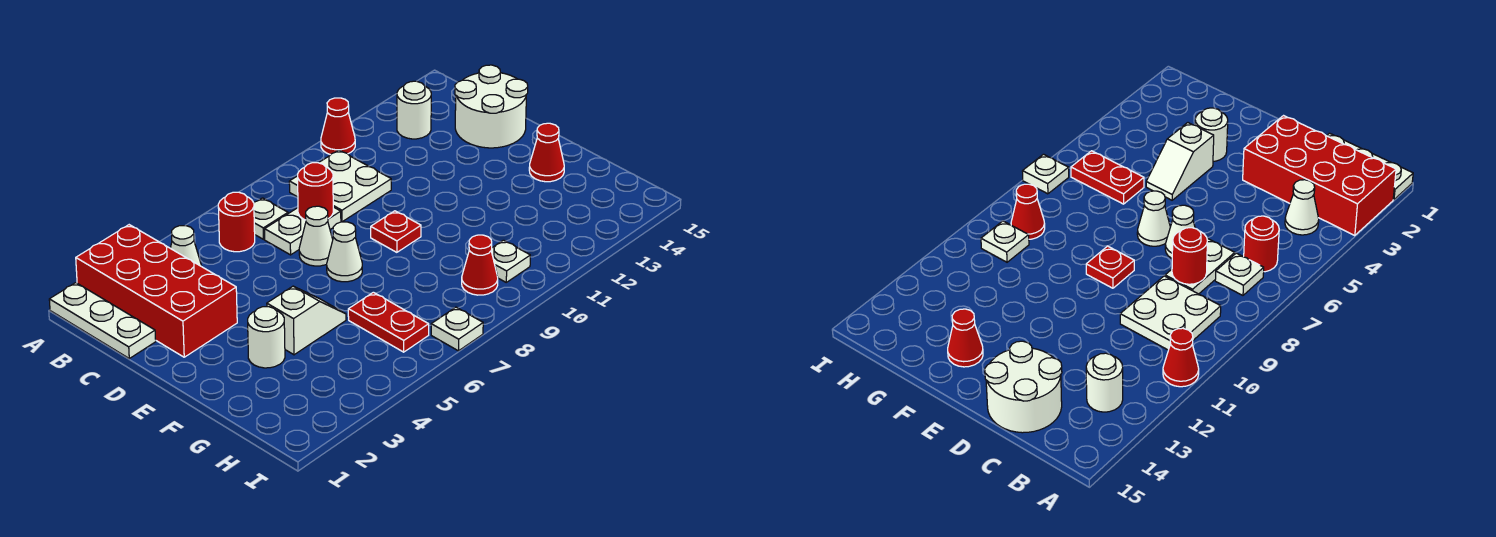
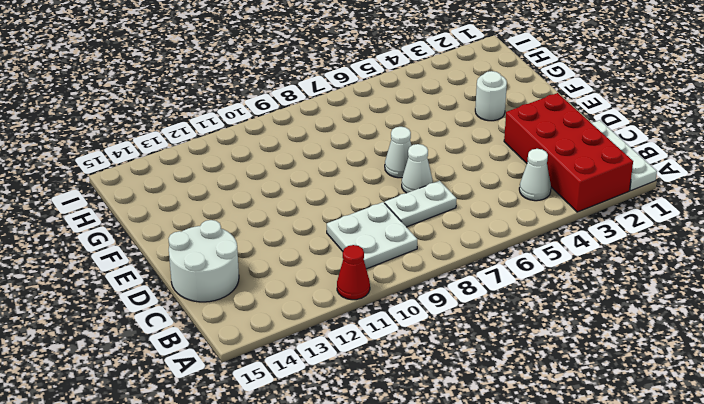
none -> red 1x1 round brick [218,192,255,252]
none -> white 1x1 plate [254,198,288,239]
none -> white 1x1 round brick [397,81,431,139]

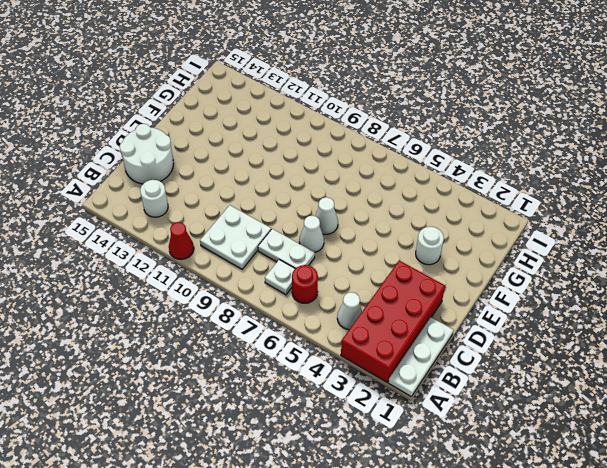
none -> red 1x1 plate [371,211,421,252]
none -> white 1x2 slope [267,286,346,355]
none -> red 1x1 cone [529,123,564,182]

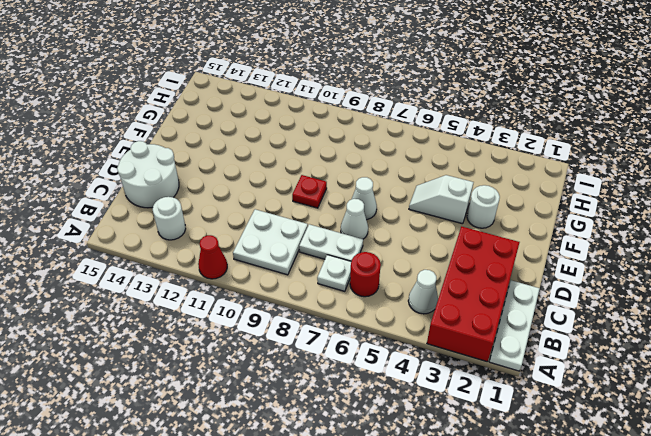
none -> red 1x1 cone [529,123,564,182]
none -> red 1x2 plate [348,292,429,352]
none -> red 1x1 cone [462,235,498,295]

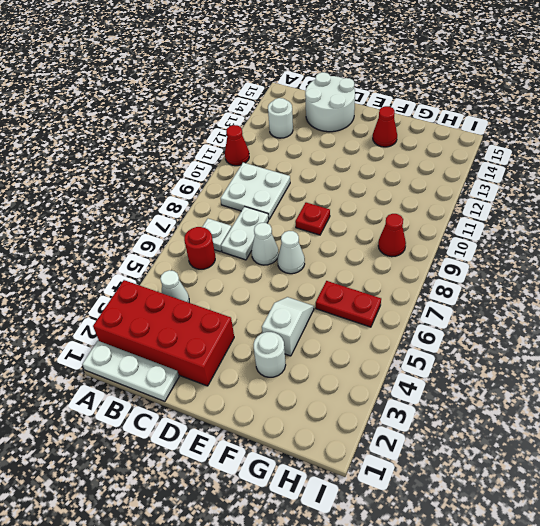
none -> white 1x1 plate [491,240,530,282]
none -> white 1x1 plate [431,307,483,351]
none -> red 1x1 round brick [298,163,333,220]

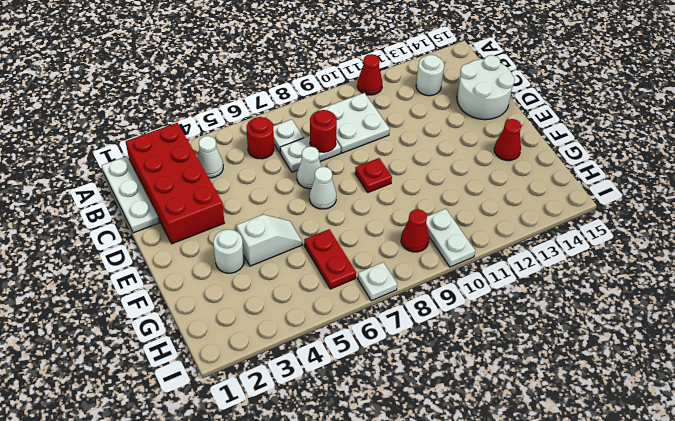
white 1x2 plate [426,209,475,267] -> white 1x1 plate [491,240,530,282]

